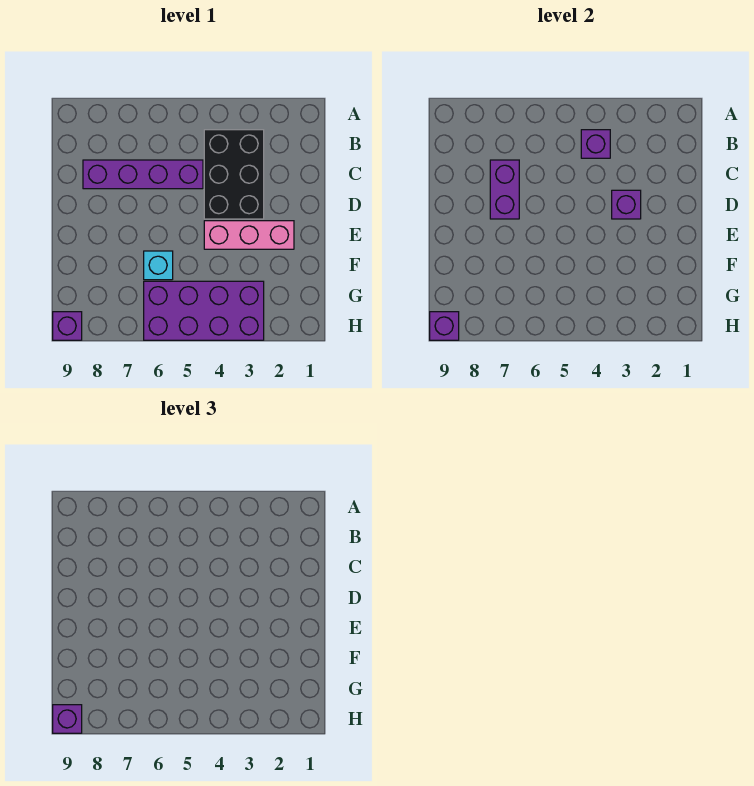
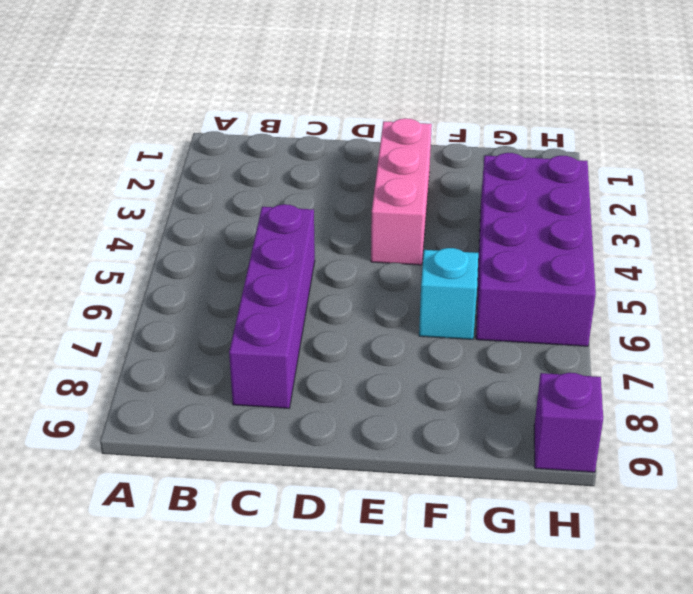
none -> black 2x3 brick [204,130,264,219]
none -> purple 1x1 brick [581,130,610,158]

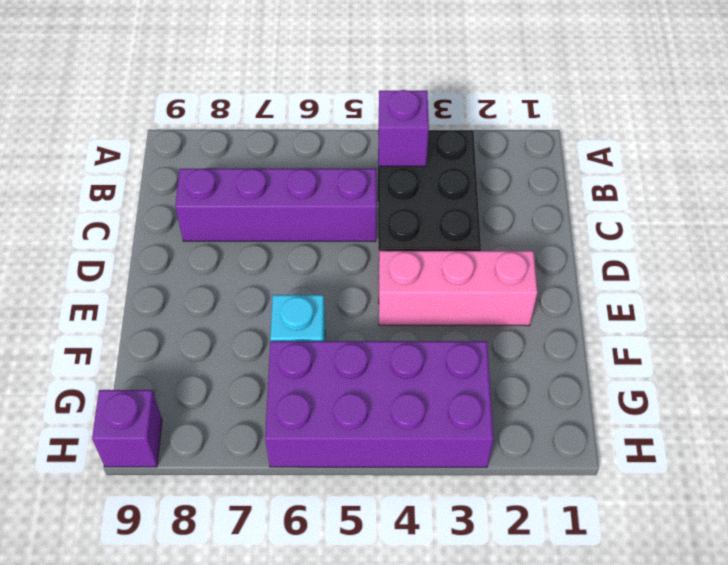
none -> purple 1x2 brick [490,160,519,219]
none -> purple 1x1 brick [612,190,641,219]

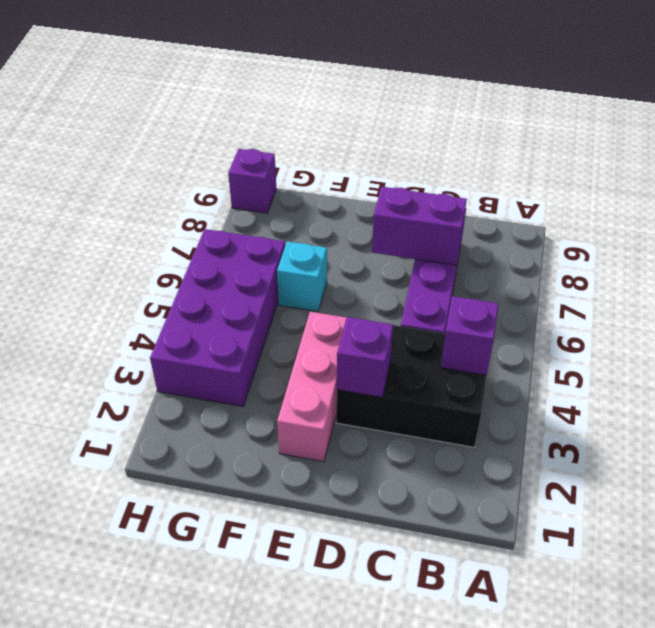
none -> purple 1x1 brick [430,312,459,340]
none -> purple 1x1 brick [53,705,82,733]

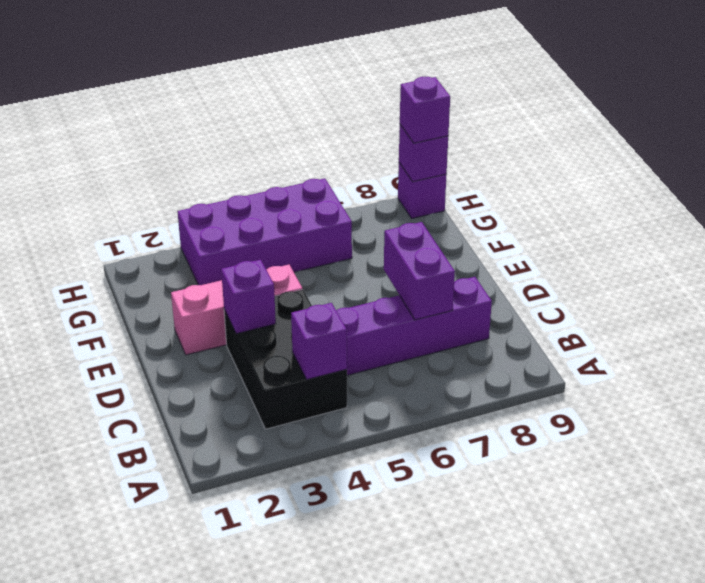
none -> cyan 1x1 brick [144,251,173,280]

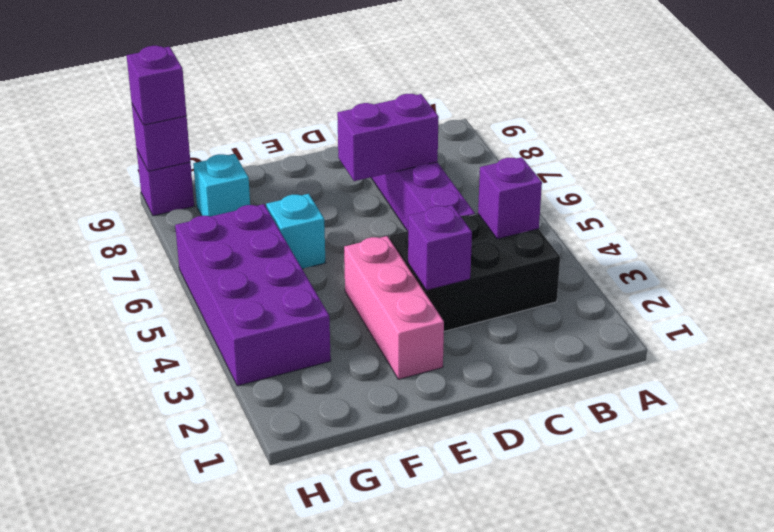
cyan 1x1 brick [193,154,250,216] -> none

